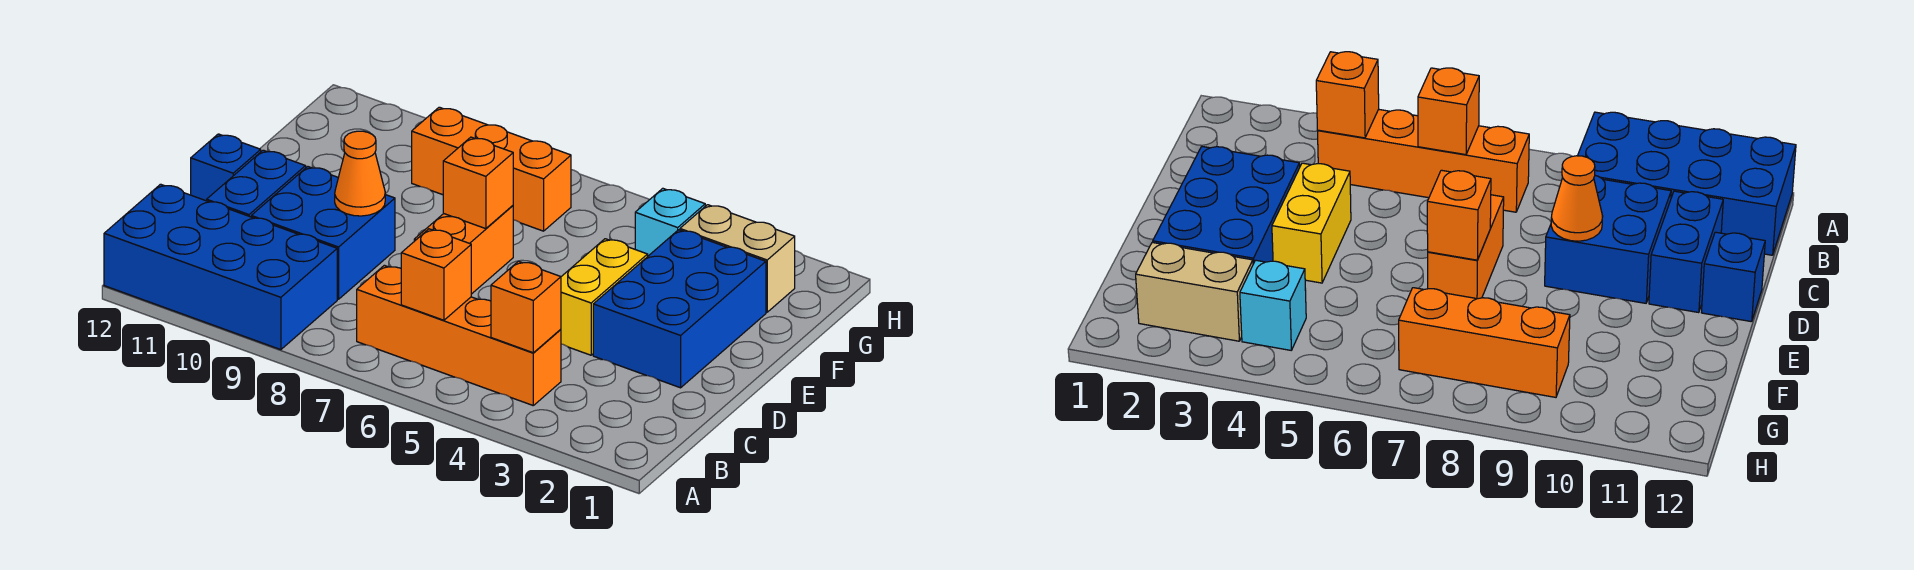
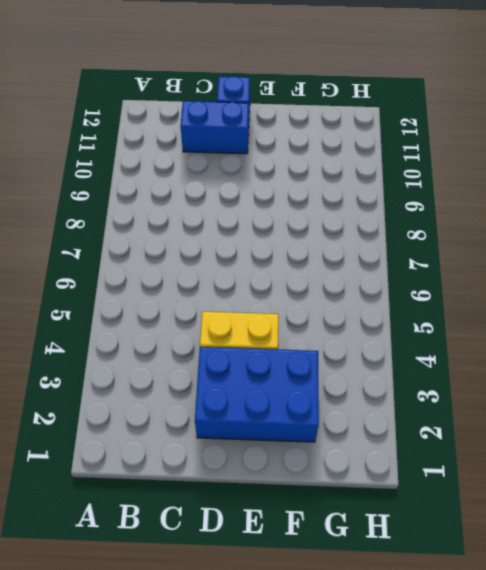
none -> blue 2x4 brick [104,184,337,350]
none -> orange 1x4 brick [357,265,561,405]
none -> blue 2x2 brick [251,167,395,299]

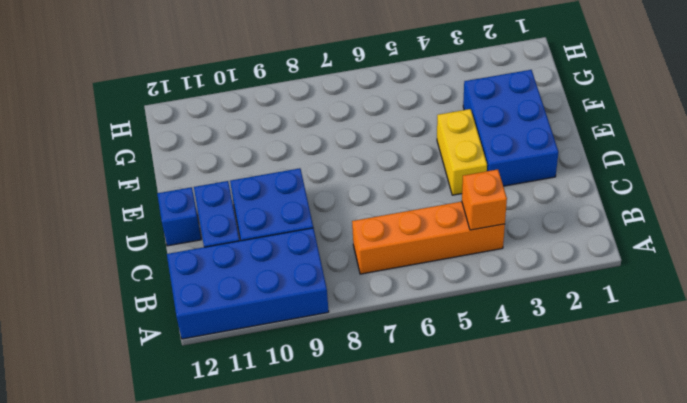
none -> orange 1x2 brick [414,206,513,294]
none -> tan 1x2 brick [680,205,795,312]
none -> cyan 1x1 brick [635,188,705,256]

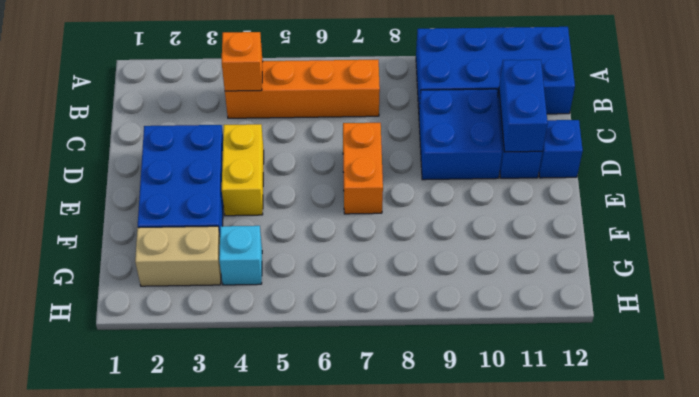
blue 1x2 brick [499,60,548,152] -> none
none -> orange 1x3 brick [412,107,571,231]
none -> orange 1x1 brick [401,229,471,320]
none -> orange 1x1 cone [335,131,385,216]

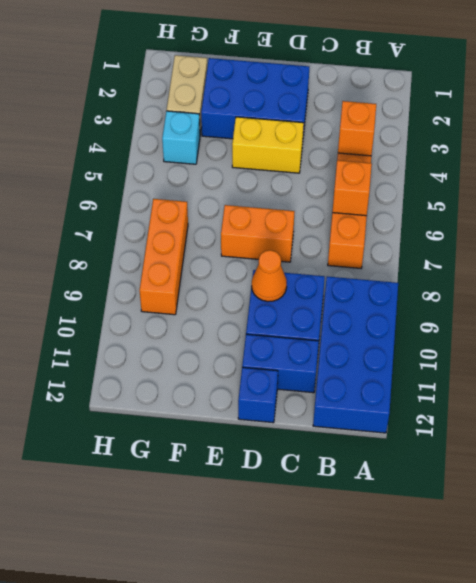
none -> orange 1x1 brick [443,137,513,229]

